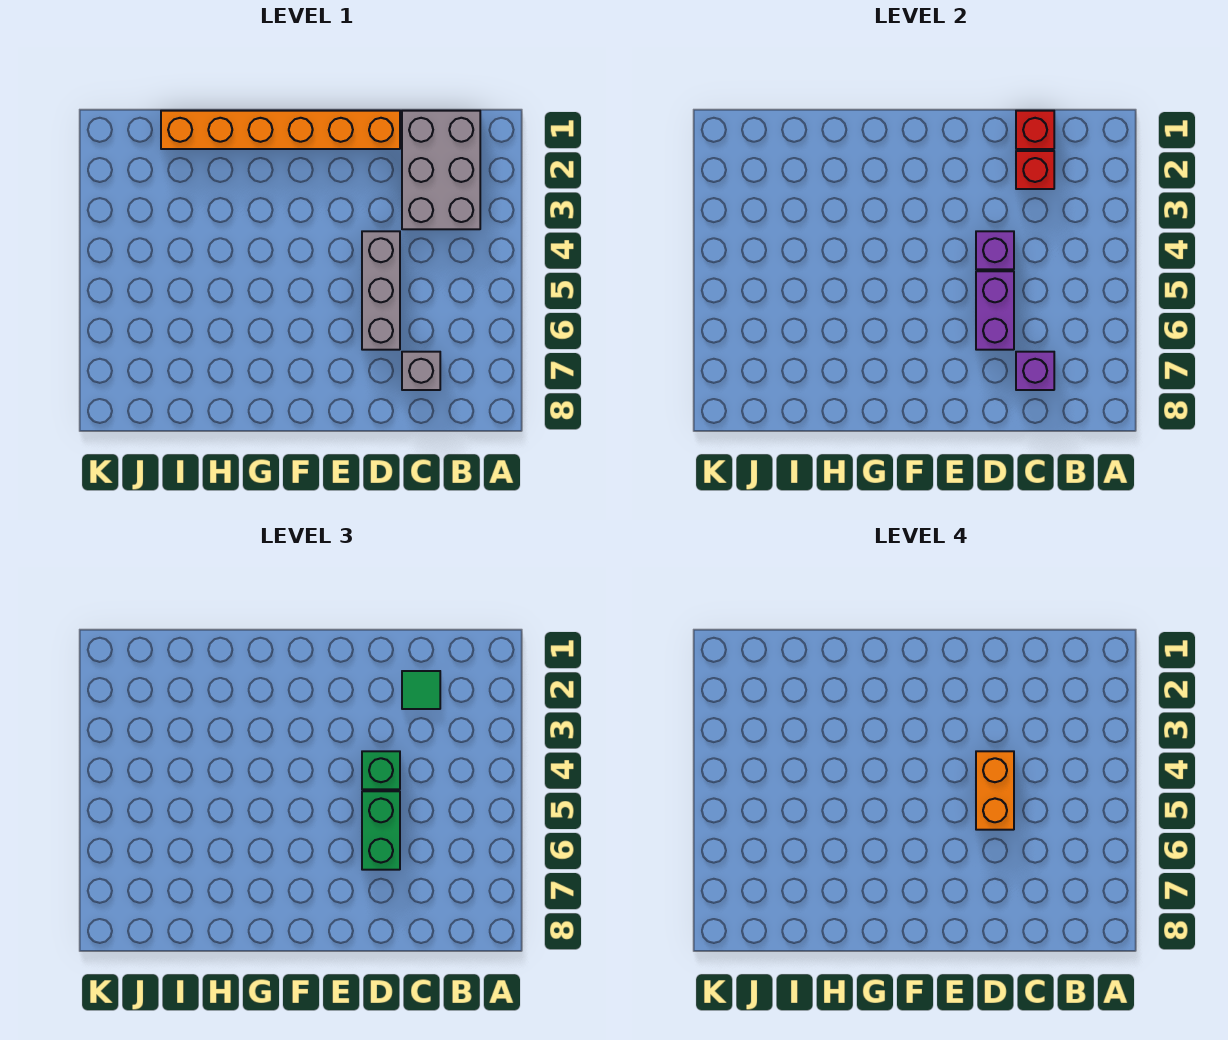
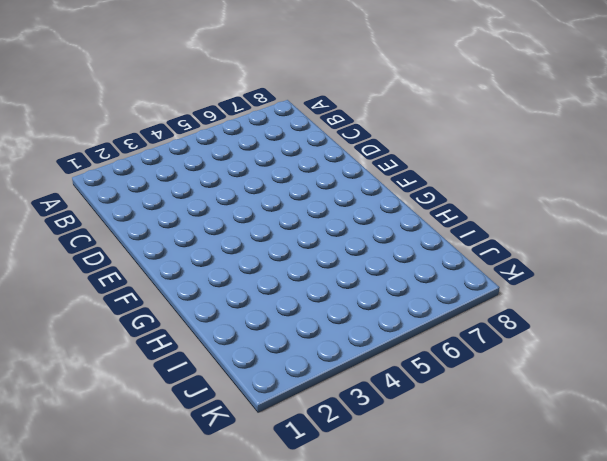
none -> grey 2x3 brick [402,111,480,229]
none -> grey 1x1 brick [402,352,440,390]
none -> orange 1x6 brick [161,111,400,149]

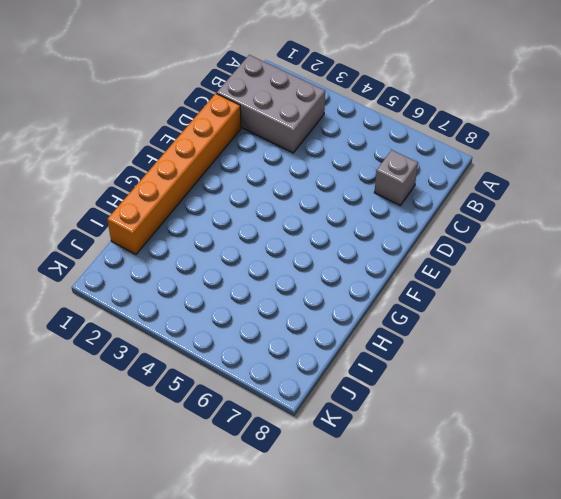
none -> grey 1x3 brick [362,231,400,350]
none -> red 1x1 brick [1016,111,1054,149]
none -> red 1x1 brick [1016,151,1054,189]

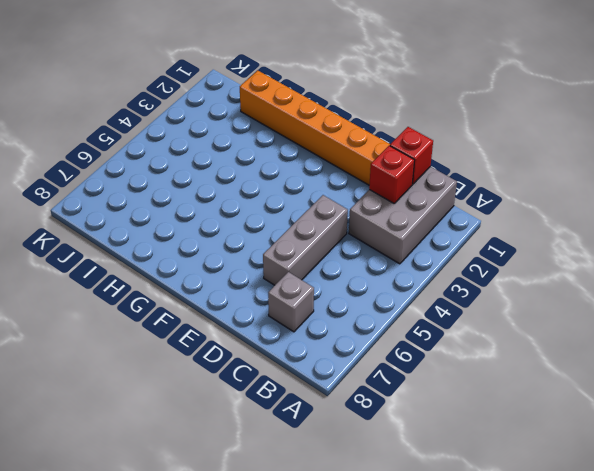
none -> purple 1x1 brick [1016,352,1054,390]
none -> purple 1x1 brick [976,231,1014,269]
none -> purple 1x2 brick [976,271,1014,350]

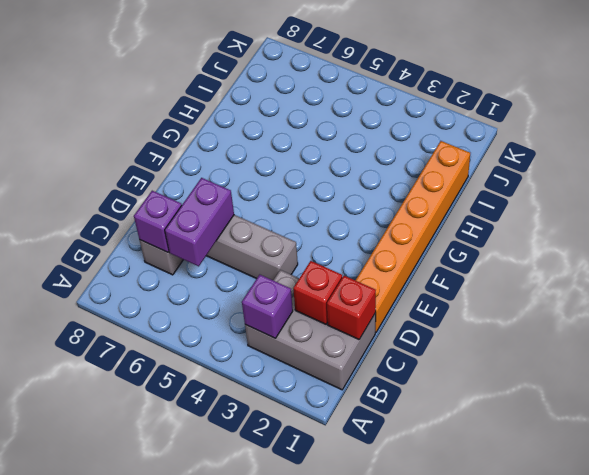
purple 1x1 brick [242,275,293,338] -> purple 1x1 brick moved to [976,231,1014,269]
purple 1x2 brick [165,178,234,266] -> purple 1x2 brick turned to [976,271,1014,350]
none -> green 1x1 tile [402,671,440,709]
none -> green 1x1 brick [362,751,400,789]
none -> green 1x2 brick [362,791,400,870]

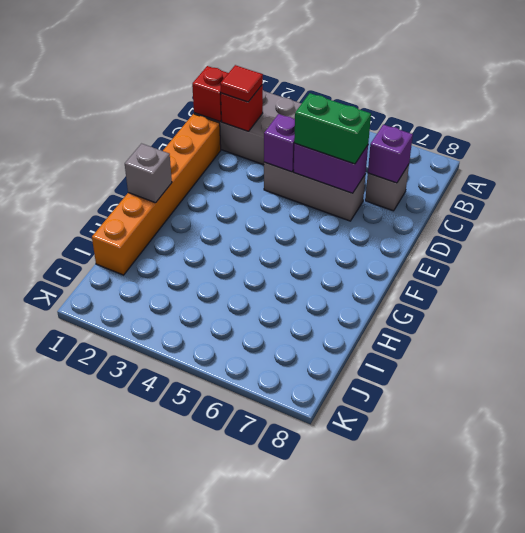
red 1x1 tile [220,65,263,102] -> green 1x1 tile [402,671,440,709]
grey 1x1 brick [125,144,172,203] -> none
none -> green 1x1 brick [362,751,400,789]
none -> orange 1x2 brick [976,751,1014,830]

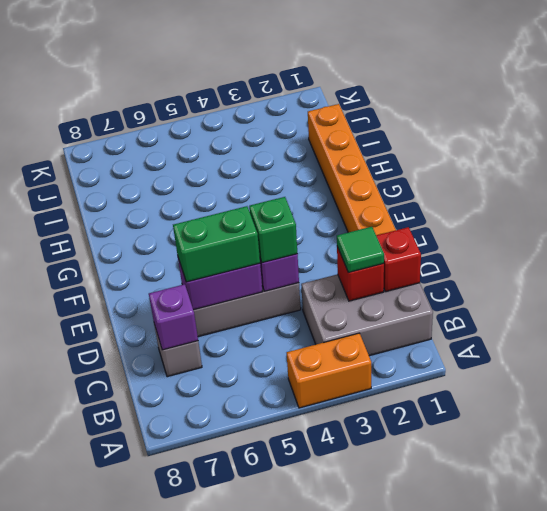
orange 1x2 brick [287,333,371,408] -> orange 1x2 brick moved to [976,751,1014,830]

